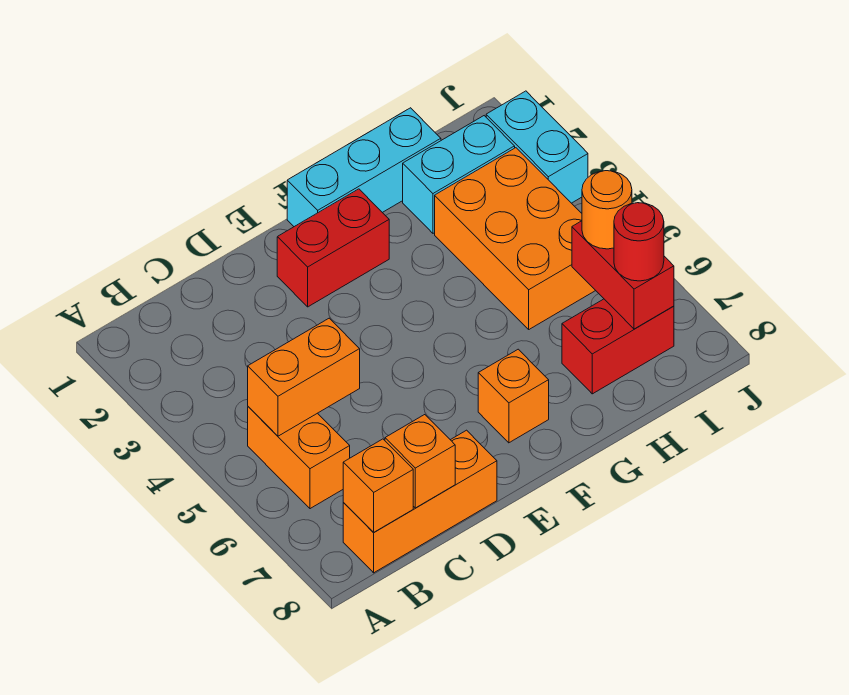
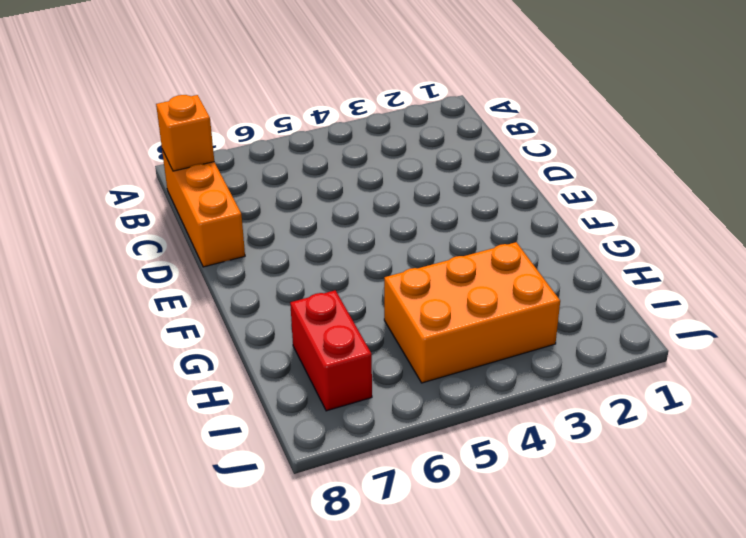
none -> orange 1x2 brick [248,407,350,509]
none -> red 1x2 brick [277,189,389,307]
none -> cyan 1x3 brick [287,108,441,227]

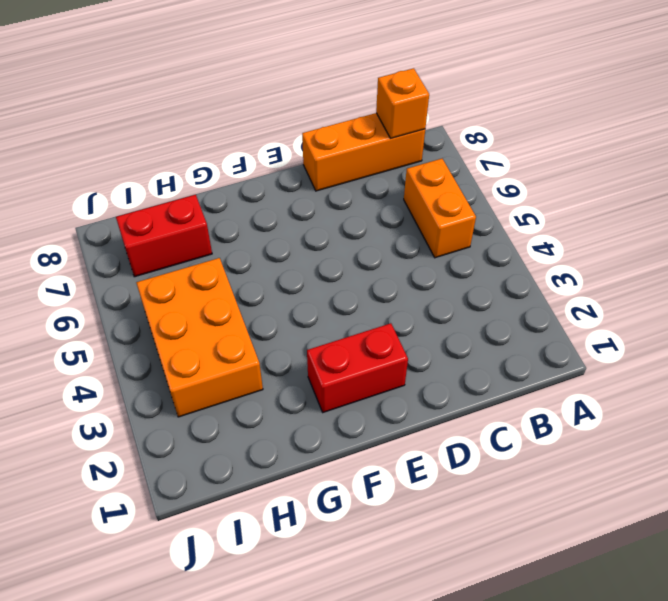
none -> cyan 1x3 brick [287,108,441,227]
none -> orange 1x1 brick [478,349,549,443]
none -> cyan 1x2 brick [403,116,515,233]

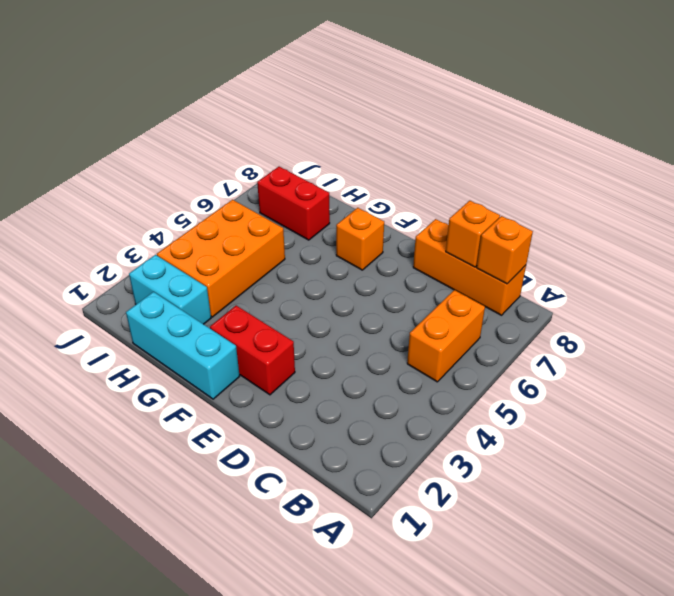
none -> cyan 1x2 brick [486,91,588,203]
none -> orange 1x2 brick [248,318,360,436]
none -> red 1x2 brick [572,221,674,329]

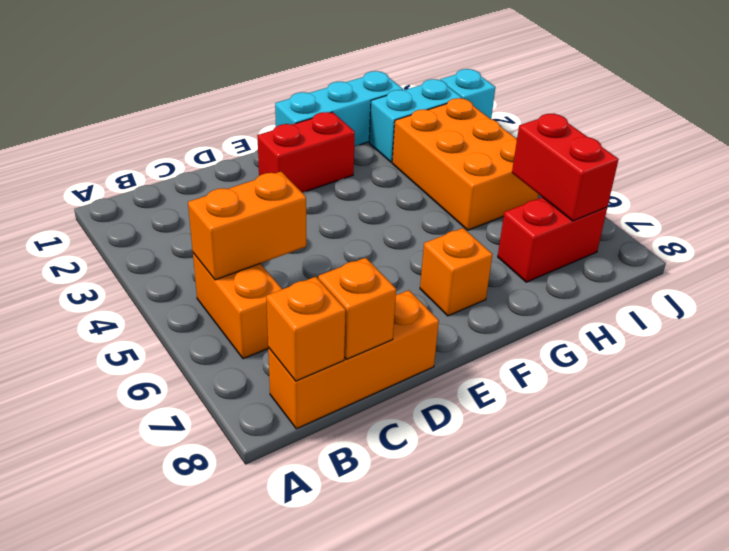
cyan 1x1 brick [440,69,495,119] -> cyan 1x2 brick [486,91,588,203]
none -> orange 1x1 round brick [582,171,632,249]
none -> red 1x1 round brick [614,203,664,281]

